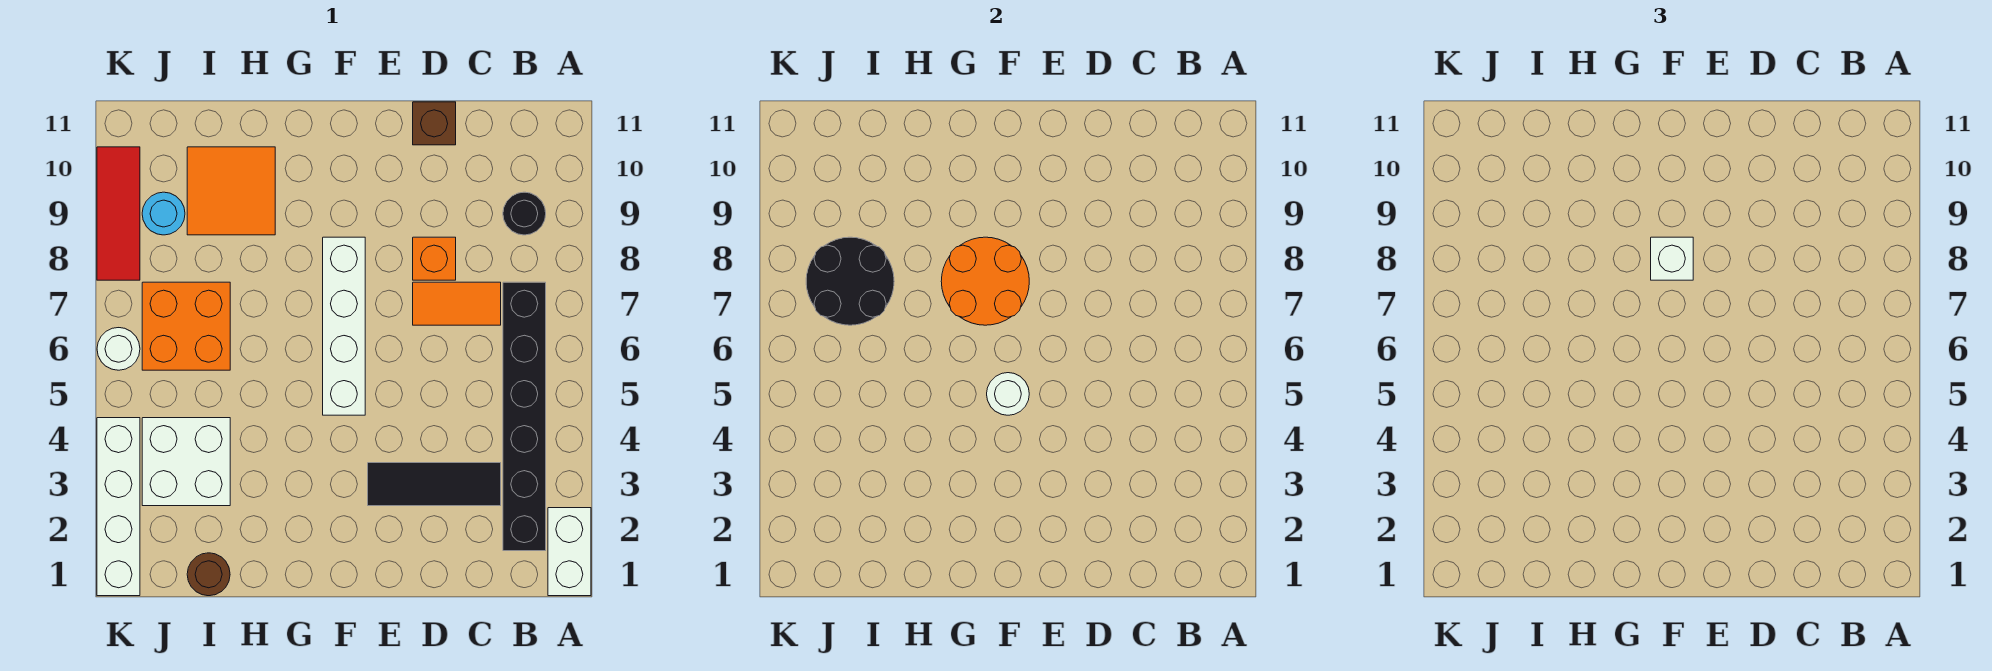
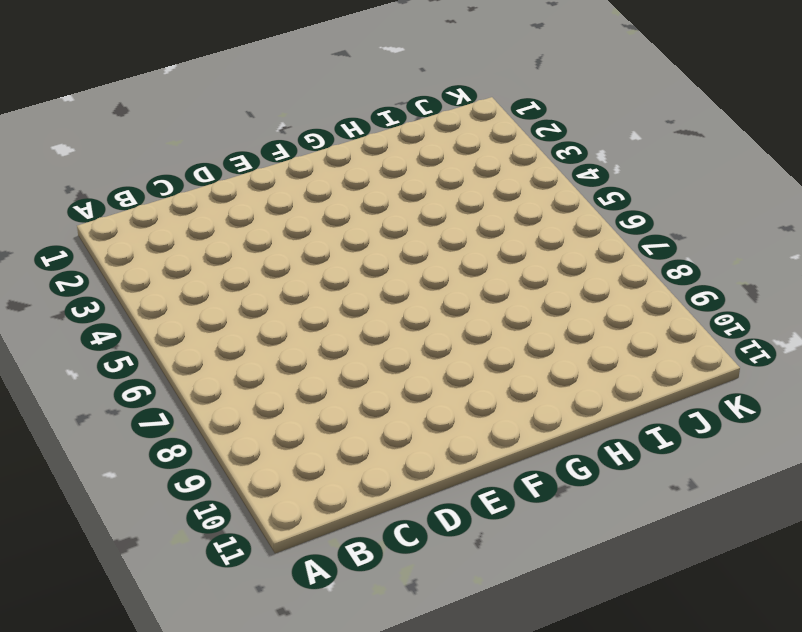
none -> white 1x2 brick [548,508,591,596]
none -> black 1x6 brick [503,282,546,551]
none -> black 1x1 round brick [503,192,546,235]

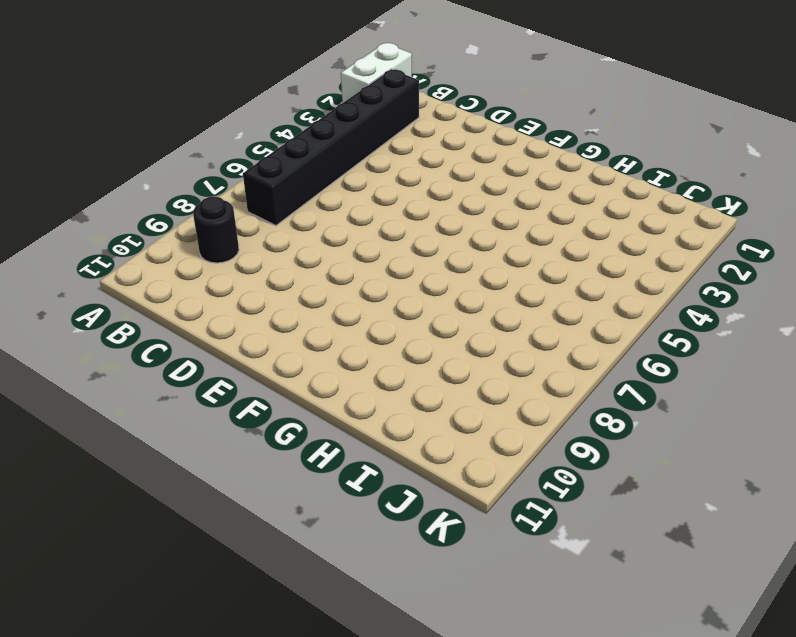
none -> black 1x3 tile [368,463,501,506]
none -> orange 1x2 tile [413,282,501,325]
none -> orange 1x1 brick [413,237,456,280]

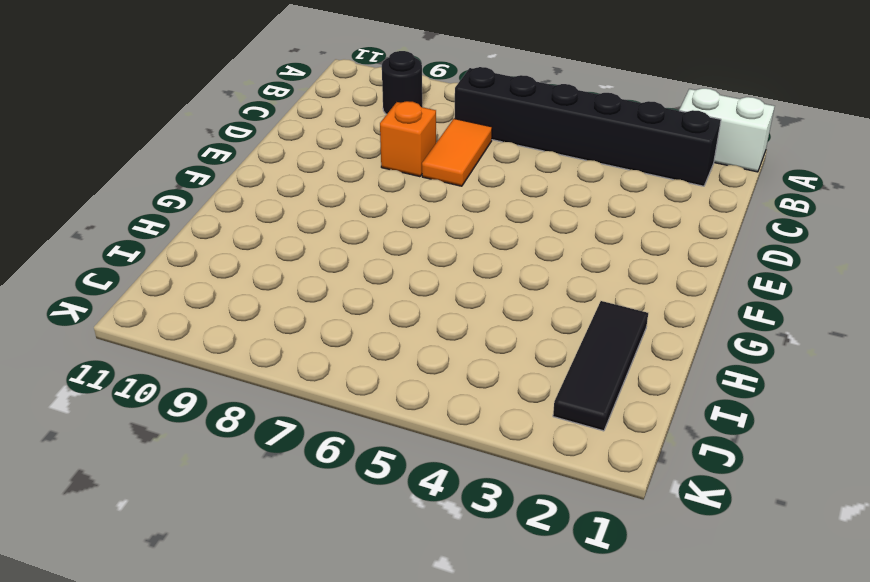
black 1x3 tile [553,301,648,431] -> black 1x3 tile moved to [368,463,501,506]
none -> brown 1x1 brick [413,102,456,145]
none -> white 1x4 brick [323,237,365,415]
none -> orange 2x2 tile [187,147,275,235]

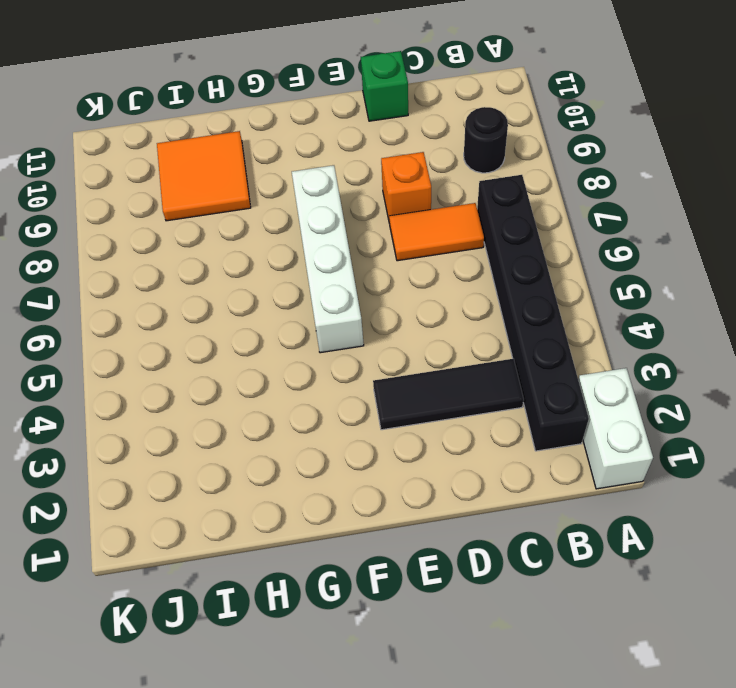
green 1x1 brick [361,51,408,121] -> brown 1x1 brick [413,102,456,145]
none -> brown 1x1 round brick [187,553,230,596]
none -> white 2x2 brick [142,418,230,506]
none -> orange 2x2 brick [142,282,230,370]

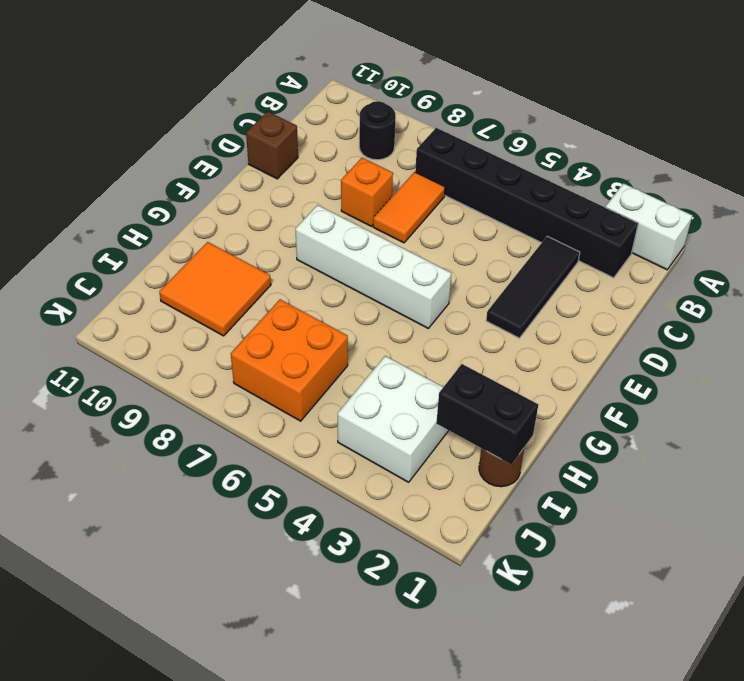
black 1x2 brick [436,364,538,465] -> none
none -> cyan 1x1 round brick [142,192,185,235]
none -> white 1x4 brick [97,418,140,596]
none -> white 1x1 round brick [97,328,140,370]

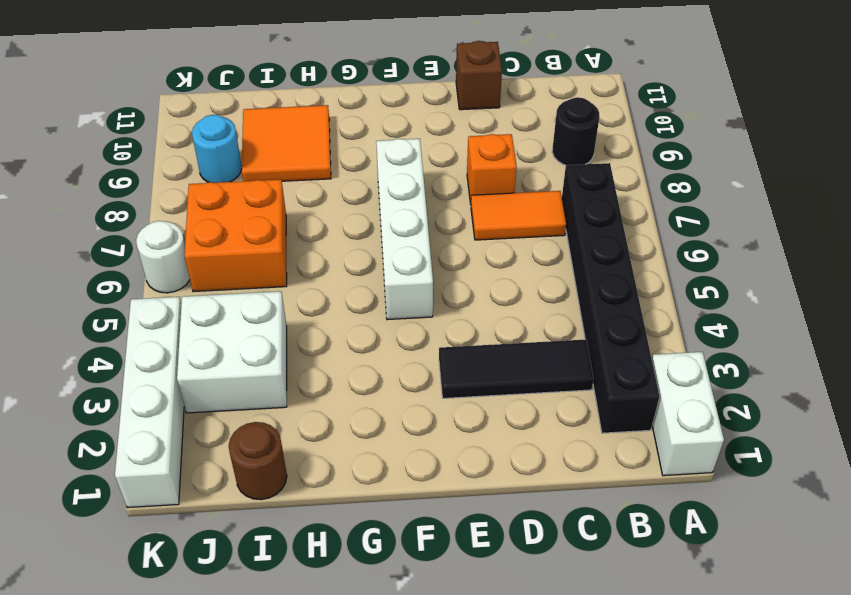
none -> red 1x3 tile [97,147,140,280]
none -> white 1x1 round brick [987,373,1029,415]
none -> orange 2x2 round brick [941,237,1029,325]

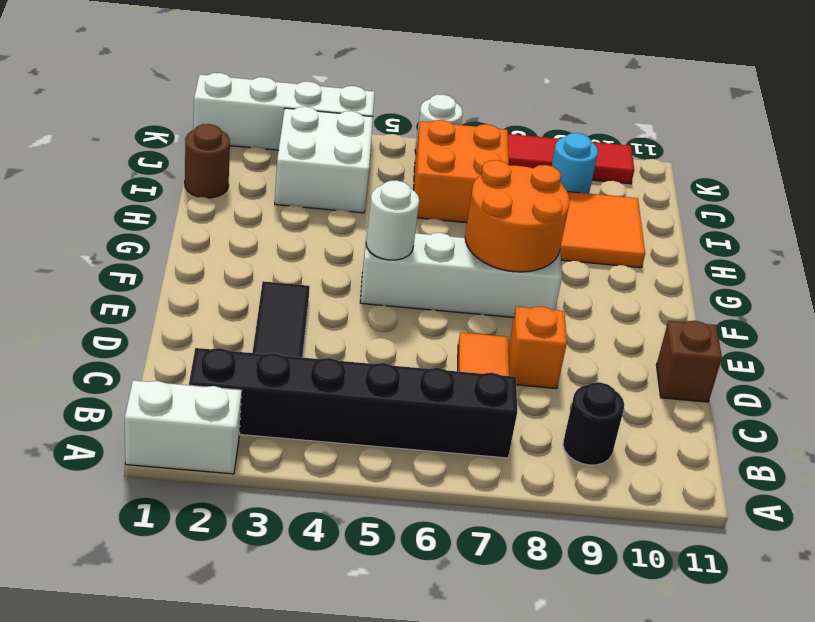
none -> black 2x2 round brick [806,237,894,325]
none -> white 1x1 brick [1651,237,1693,280]

